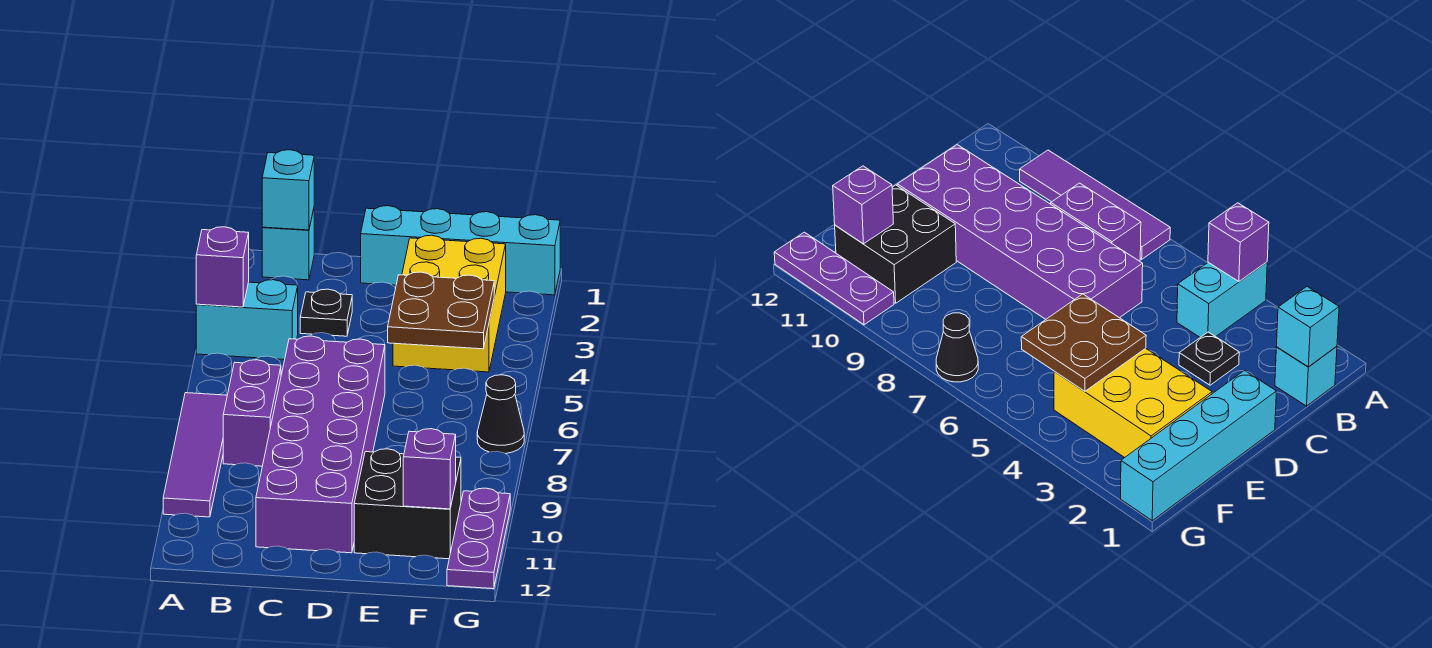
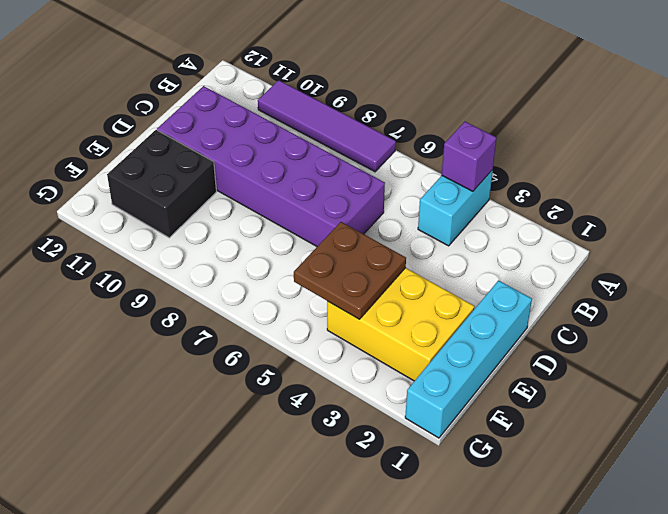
none -> cyan 1x1 brick [262,209,314,280]
none -> purple 1x2 brick [223,360,281,466]
none -> black 1x1 plate [300,289,352,336]

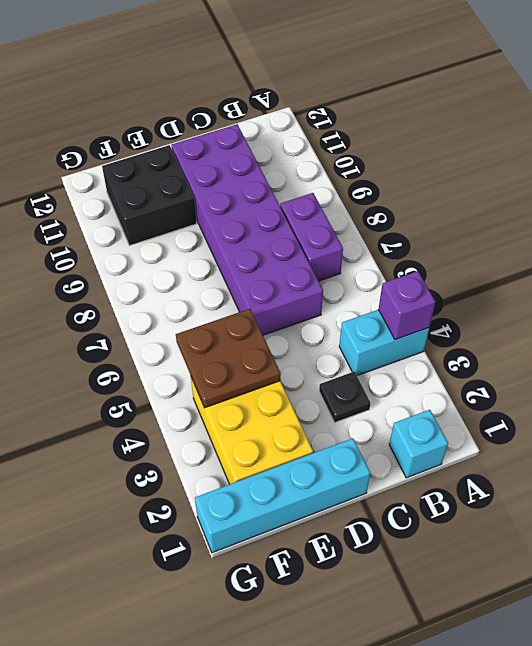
none -> purple 1x4 tile [163,393,227,517]
none -> black 1x1 cone [477,375,524,454]
none -> purple 1x3 plate [447,488,510,589]

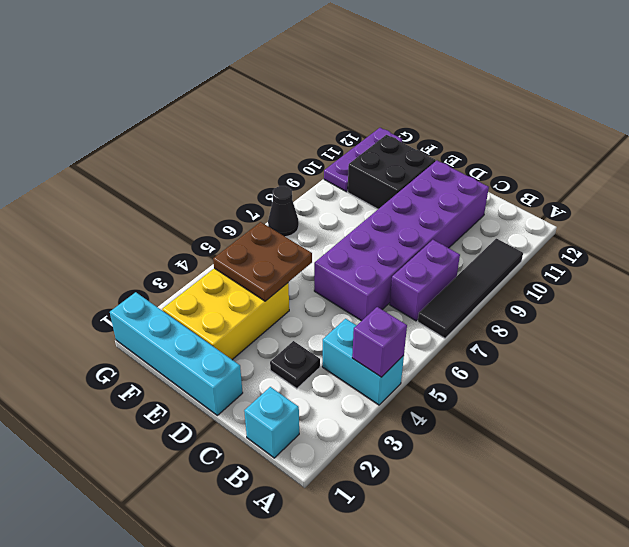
black 1x4 tile [418,238,523,338] -> purple 1x4 tile [163,393,227,517]
none -> cyan 1x1 brick [262,150,314,230]
none -> purple 1x1 brick [403,429,456,509]

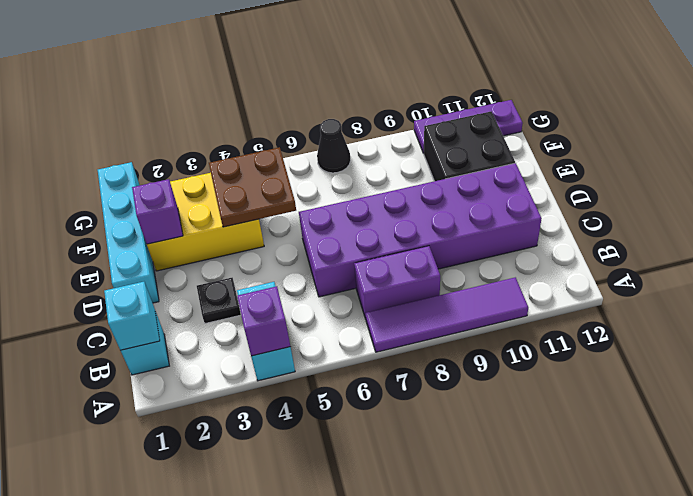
purple 1x1 brick [132,179,183,244] -> purple 1x1 brick moved to [403,429,456,509]

